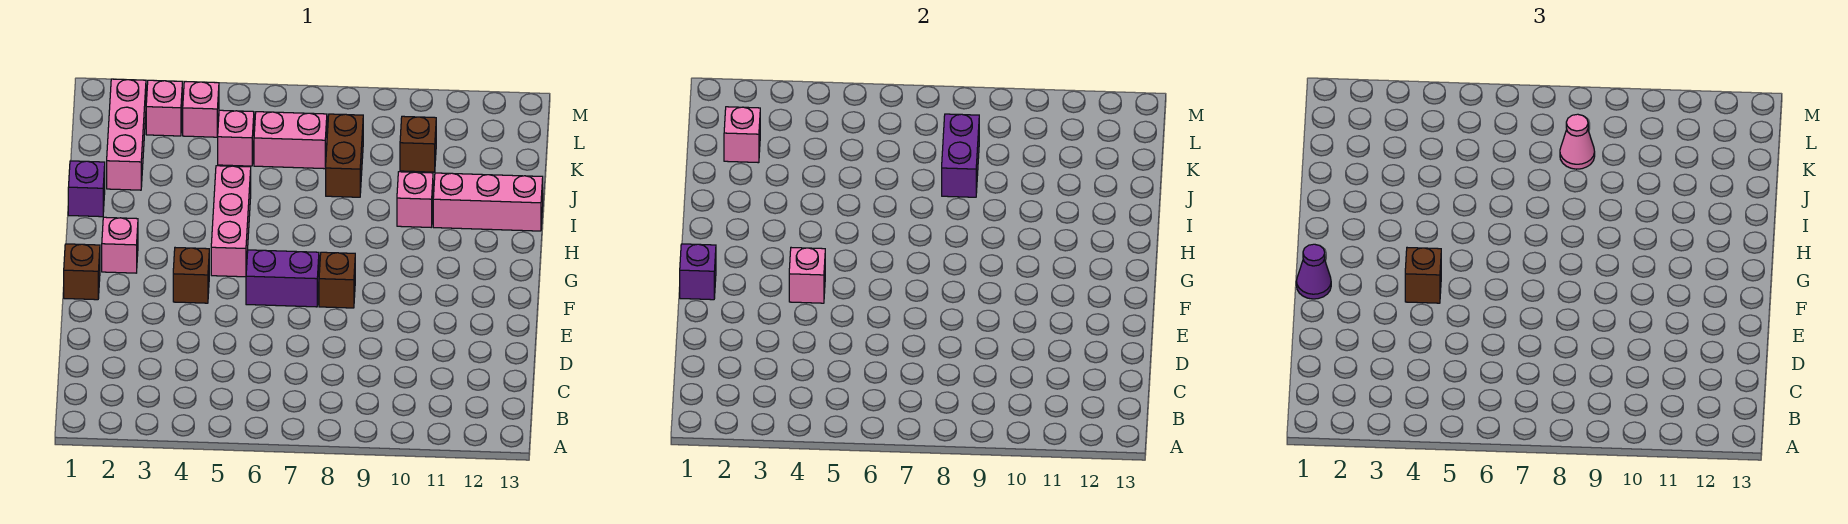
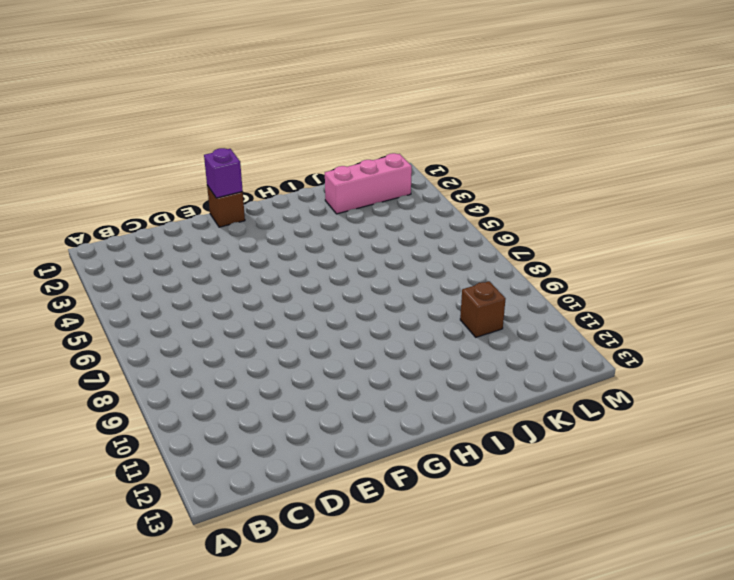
none -> brown 1x1 brick [173,248,209,303]
none -> purple 1x2 brick [246,250,319,307]
none -> brown 1x1 brick [319,252,355,308]

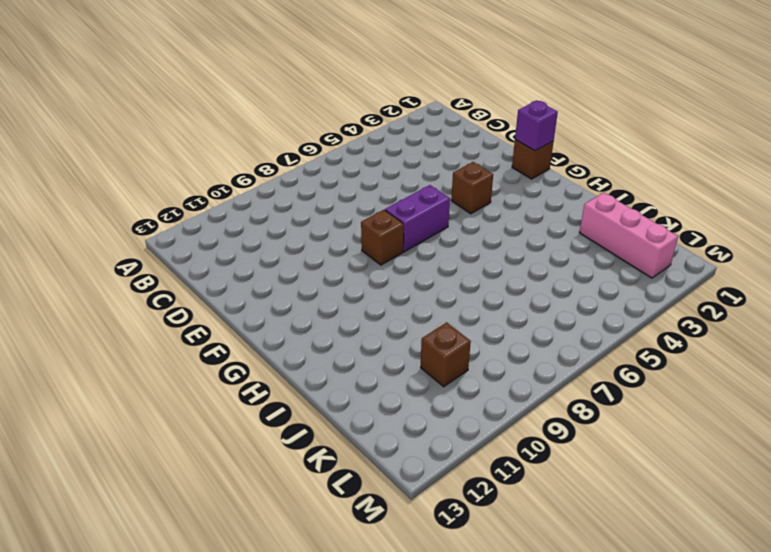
none -> pink 1x1 brick [102,217,138,273]
none -> pink 1x3 brick [211,166,251,277]
none -> purple 1x1 brick [68,161,105,217]

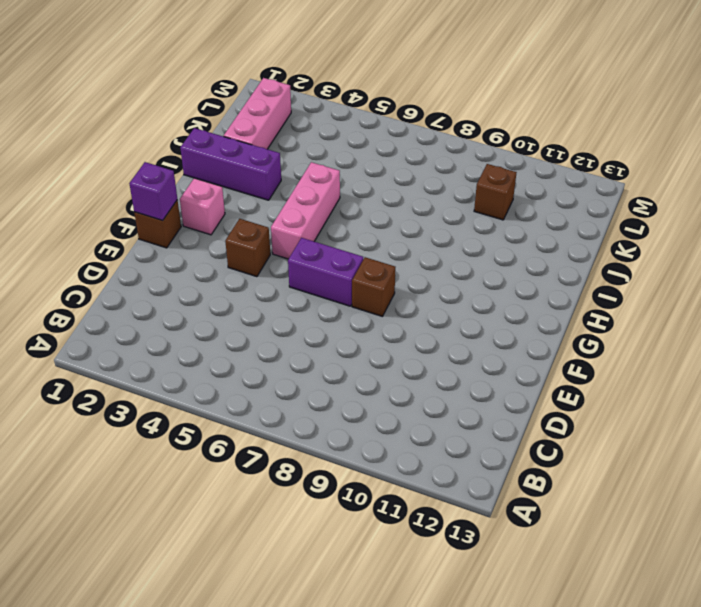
purple 1x3 brick [180,128,281,200] -> purple 1x1 brick [68,161,105,217]
none -> pink 1x1 brick [397,172,433,227]
none -> pink 1x3 brick [433,173,543,231]
none -> brown 1x2 brick [326,114,363,197]

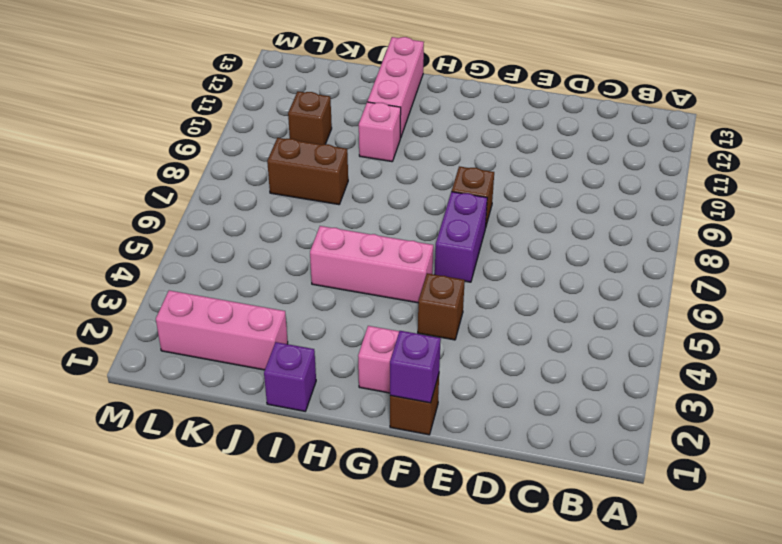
none -> pink 1x1 brick [218,110,254,166]
none -> pink 1x2 brick [254,112,327,169]
none -> pink 1x1 brick [146,80,182,136]

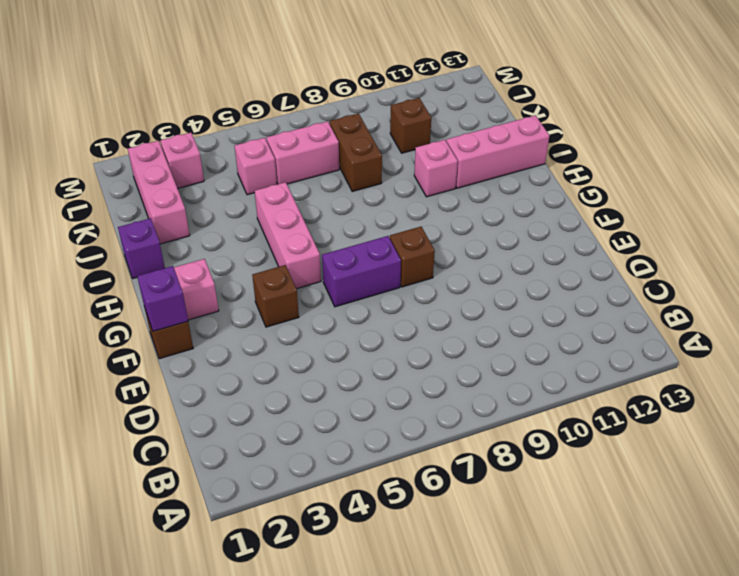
none -> pink 1x1 brick [183,82,219,137]
none -> pink 1x1 brick [789,248,825,303]
none -> purple 1x2 brick [942,114,979,197]

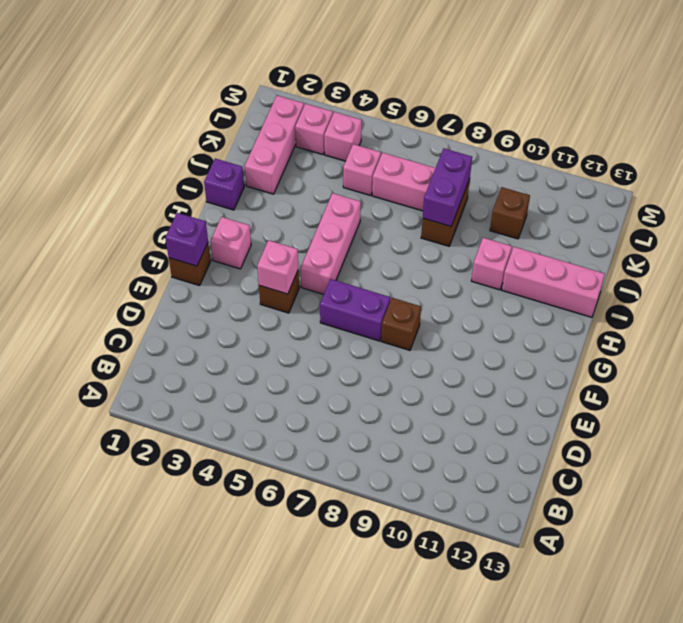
none -> pink 1x1 brick [724,107,760,163]
none -> purple 1x1 cone [1296,244,1331,299]
none -> brown 1x1 brick [1405,248,1441,303]

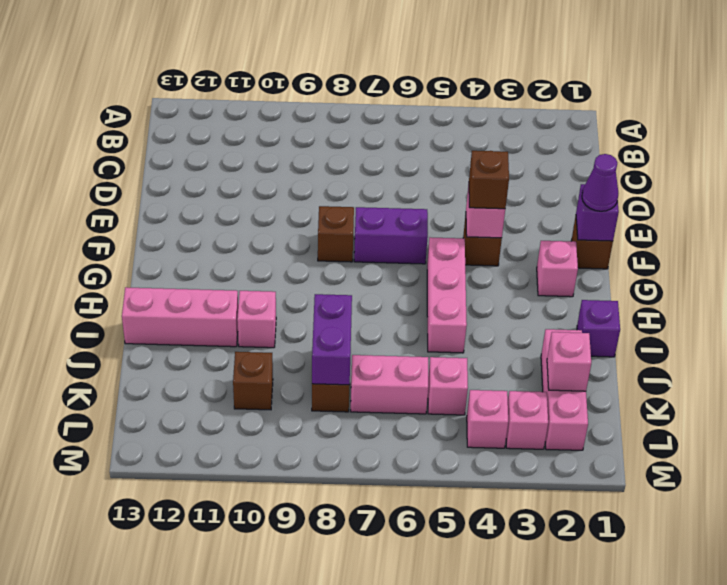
none -> pink 1x1 cone [1560,114,1595,169]

